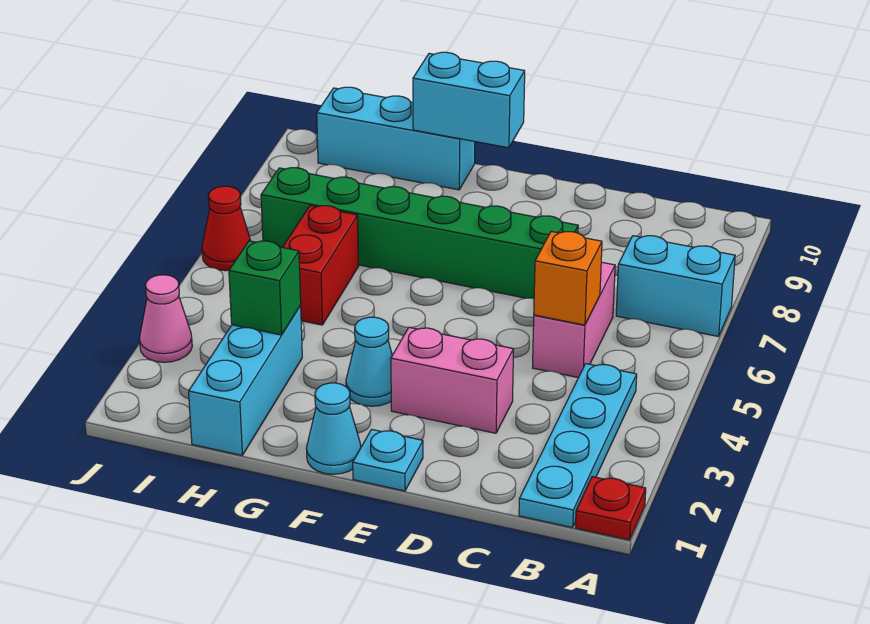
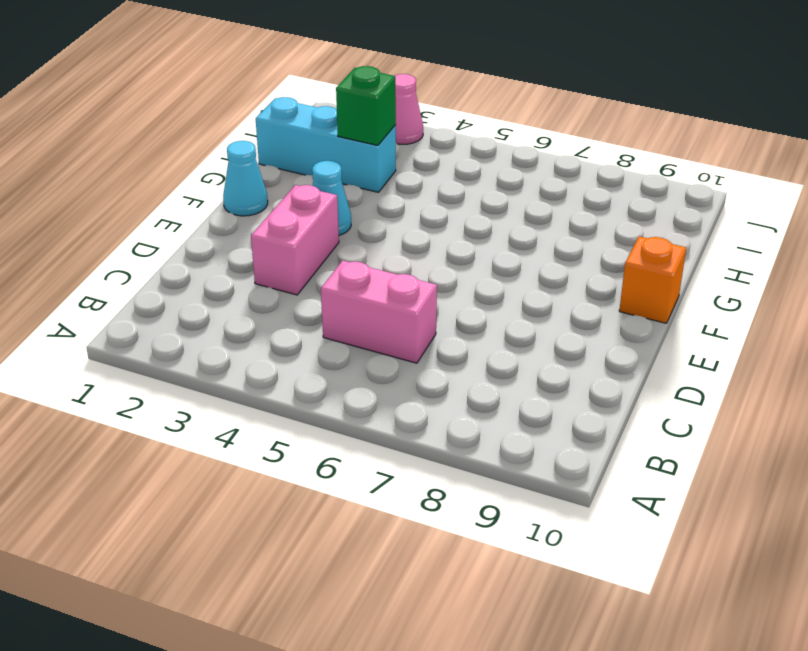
orange 1x1 brick [619,236,686,323] -> orange 1x1 brick moved to [534,231,602,325]
none -> red 1x1 plate [576,477,646,540]
none -> cyan 1x2 brick [616,236,735,336]
none -> cyan 1x4 plate [519,364,637,528]

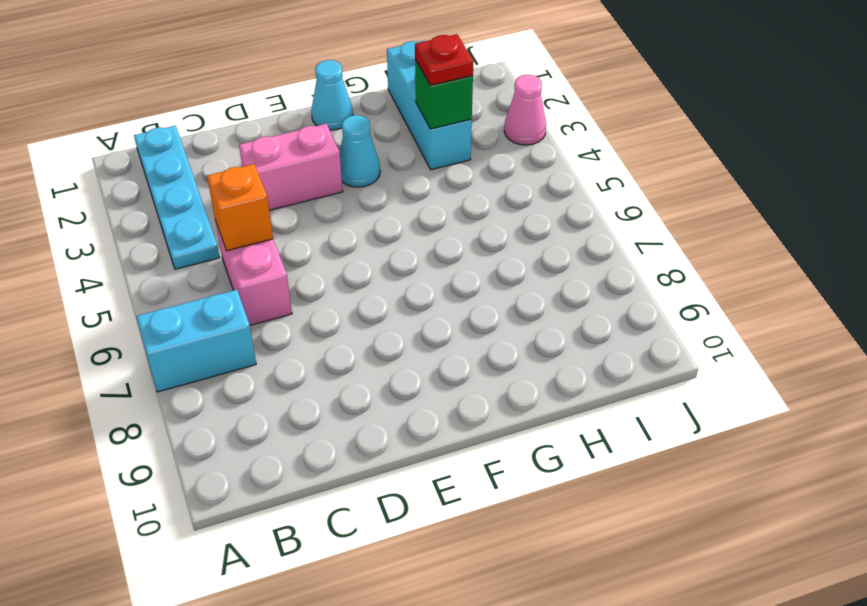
red 1x1 plate [415,34,473,85] -> red 1x1 plate moved to [576,477,646,540]
none -> green 1x6 brick [261,168,578,299]
none -> cyan 1x1 plate [353,429,423,491]
none -> cyan 1x3 brick [317,87,475,190]

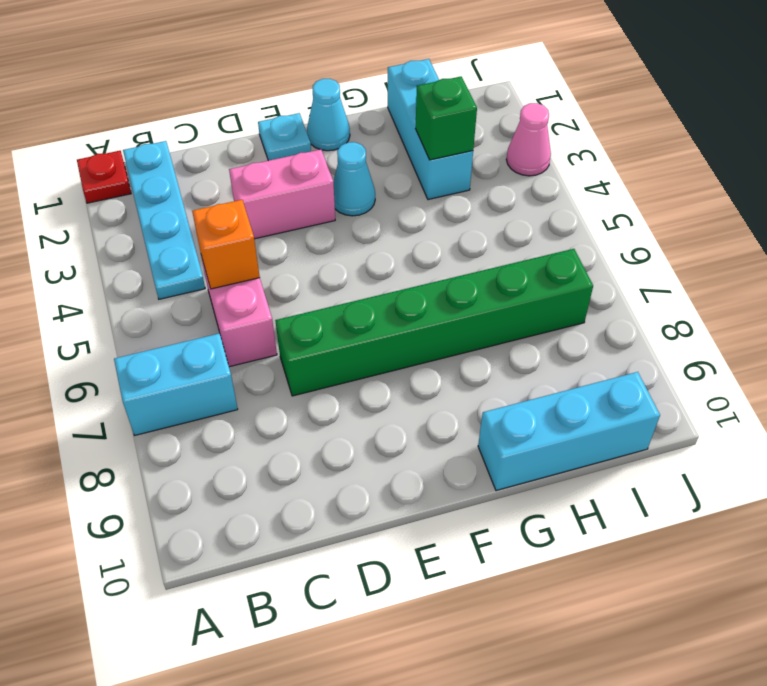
none -> red 1x2 brick [283,206,359,325]
none -> red 1x1 cone [202,186,251,271]
none -> cyan 1x2 brick [413,52,525,148]

